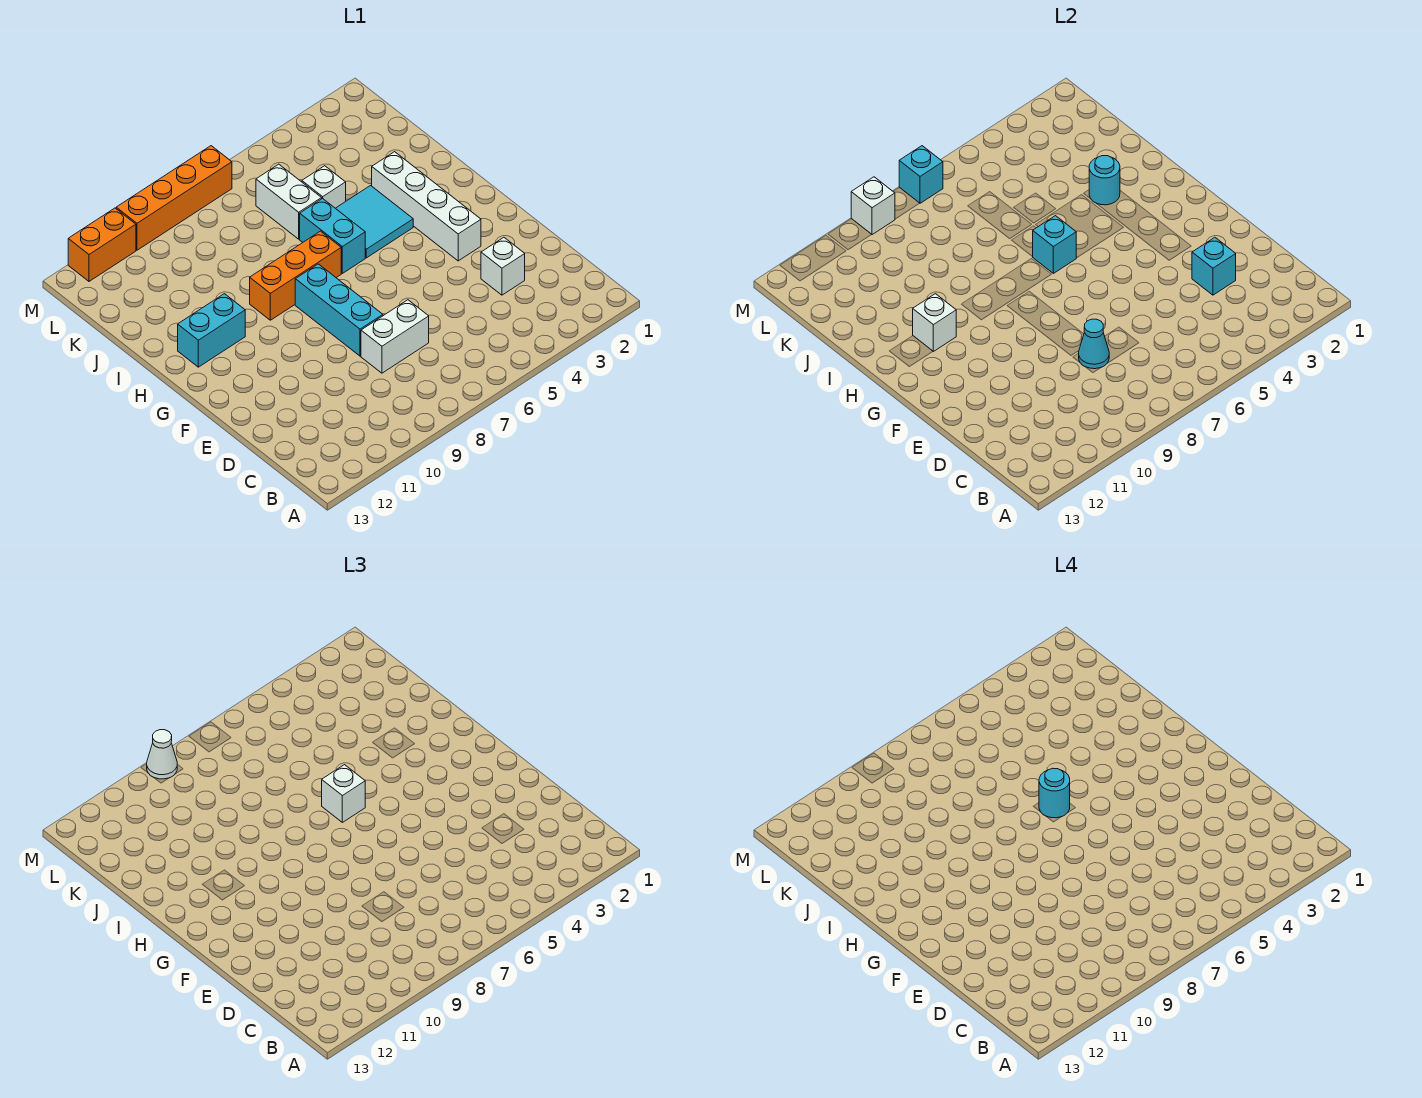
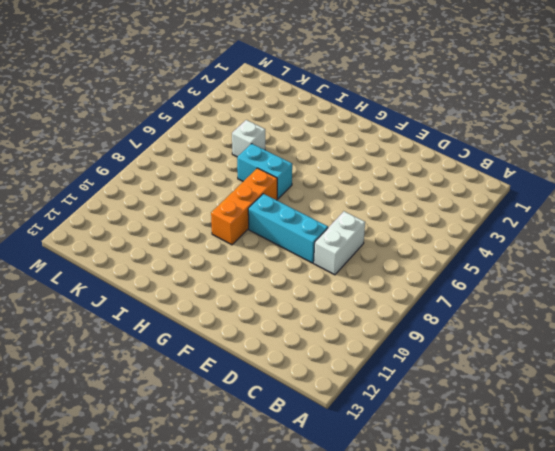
none -> white 1x1 brick [481,237,525,295]
none -> white 1x4 brick [372,152,481,261]
none -> cyan 2x2 tile [336,186,413,258]

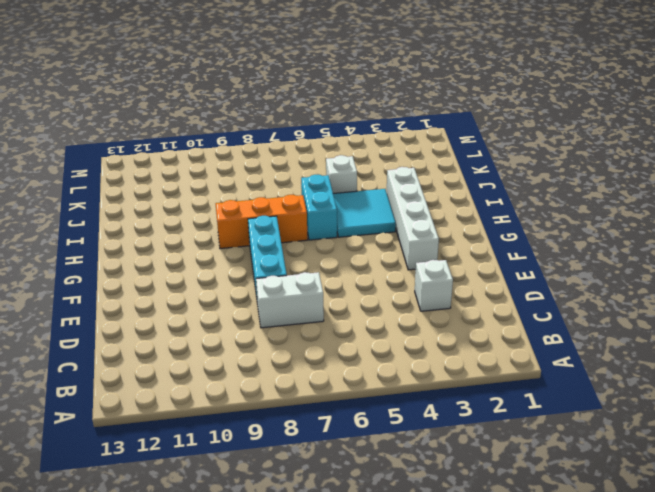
none -> cyan 1x2 brick [178,294,245,367]
none -> white 1x2 brick [256,164,322,239]
none -> orange 1x4 brick [116,146,232,250]

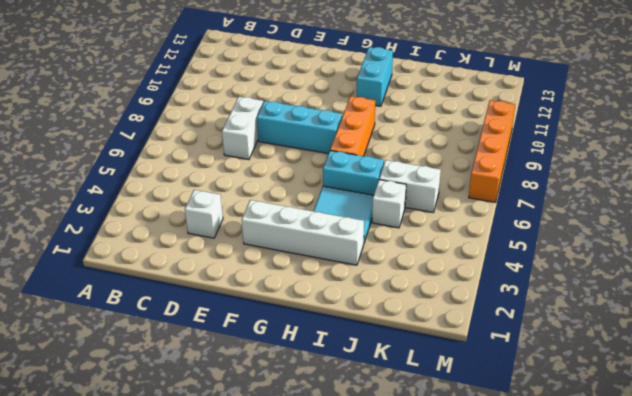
none -> orange 1x2 brick [68,208,136,281]
none -> cyan 1x1 brick [1192,237,1236,295]
none -> cyan 1x1 cone [1079,319,1109,369]

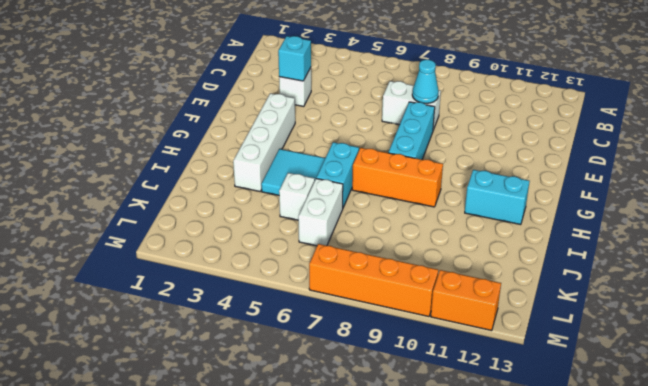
none -> cyan 1x1 brick [1033,216,1076,273]
none -> white 1x1 brick [913,294,956,351]
none -> cyan 1x1 round brick [1089,156,1120,205]

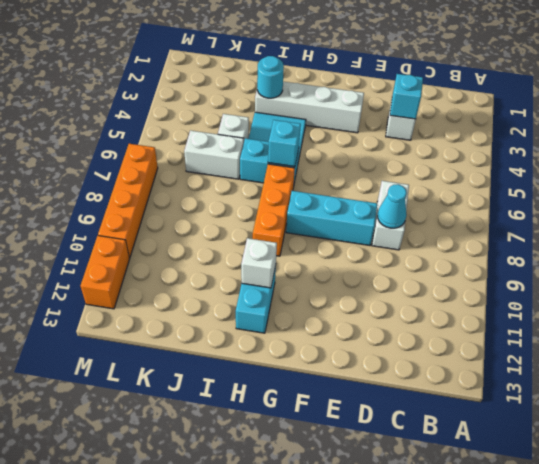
none -> cyan 1x1 brick [899,146,943,203]
none -> white 1x1 brick [851,177,895,235]
none -> white 1x1 brick [322,765,365,822]

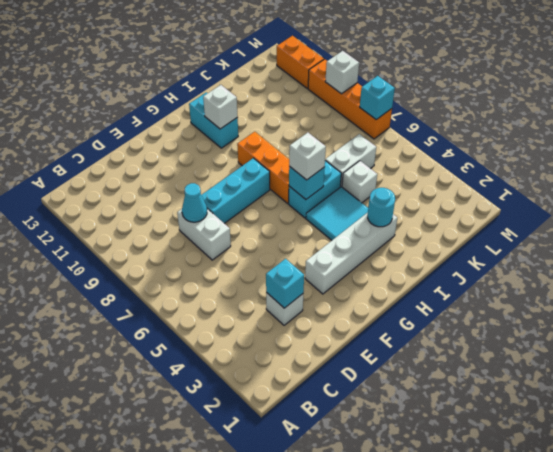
none -> white 1x1 cone [147,730,177,779]
none -> cyan 1x1 round brick [1039,768,1070,818]

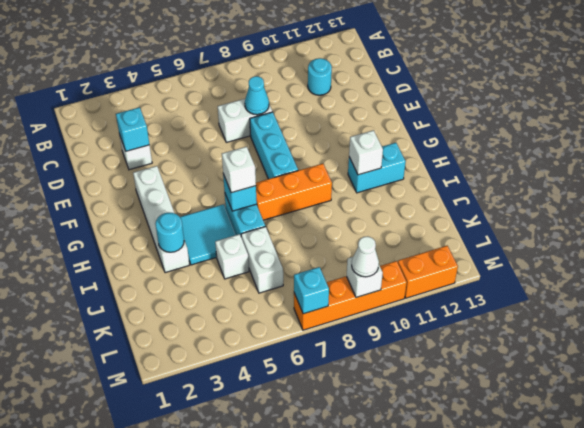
cyan 1x1 round brick [308,58,332,95] -> cyan 1x1 round brick moved to [1039,768,1070,818]

